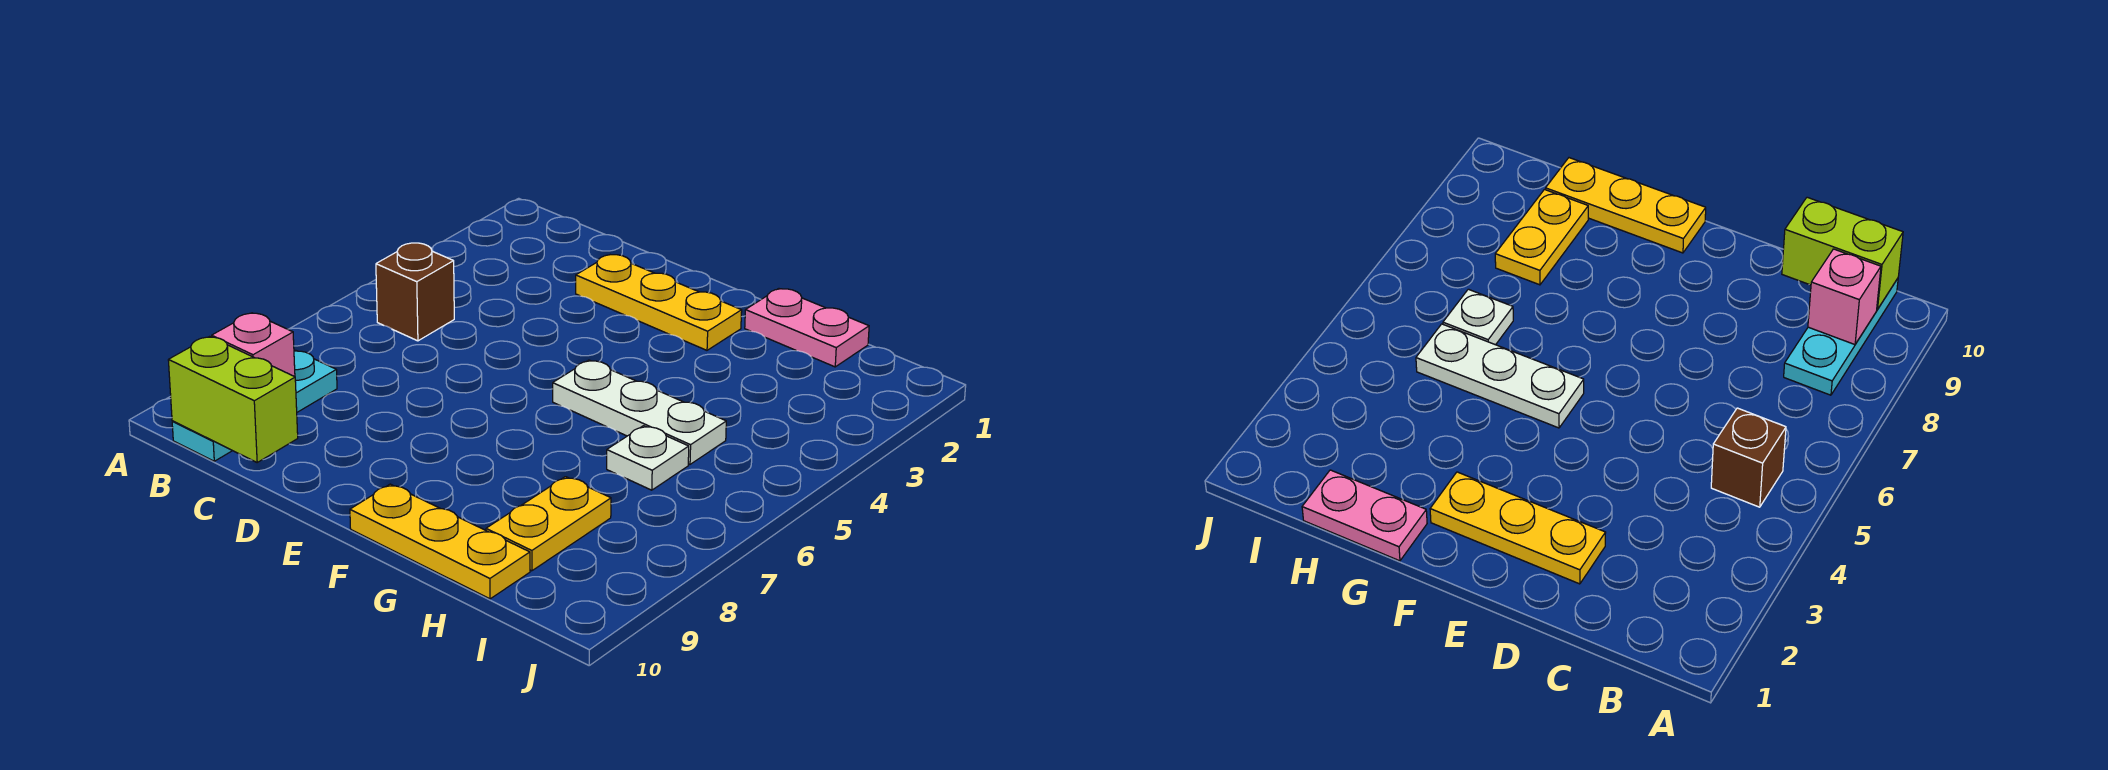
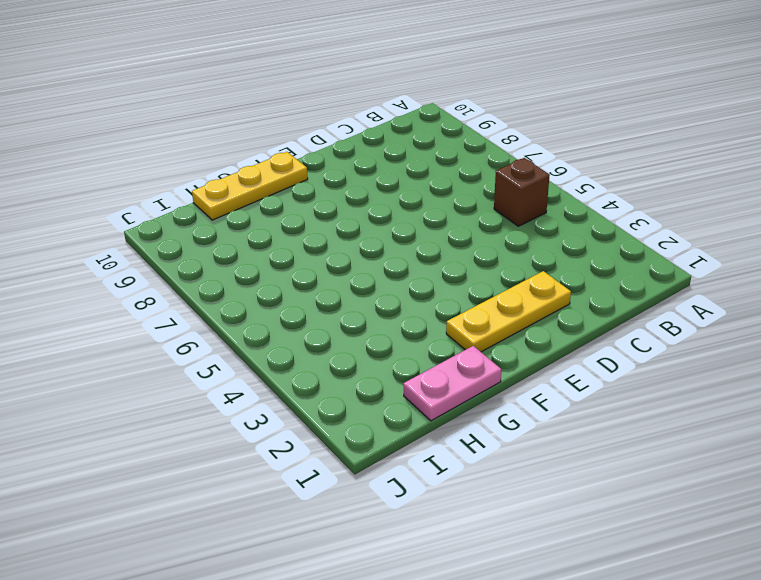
none -> cyan 1x3 plate [172,350,337,461]
none -> white 1x3 plate [553,360,726,464]

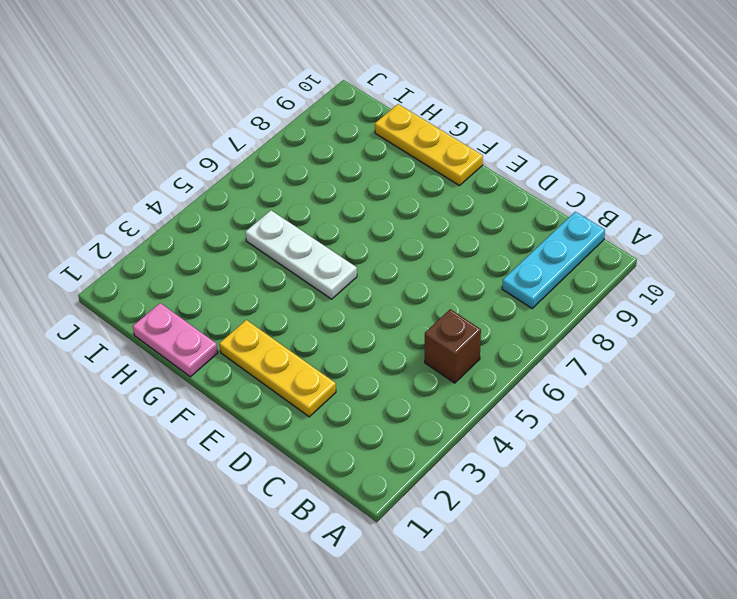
none -> white 1x1 plate [607,426,689,490]
none -> yellow 1x2 plate [486,477,611,571]

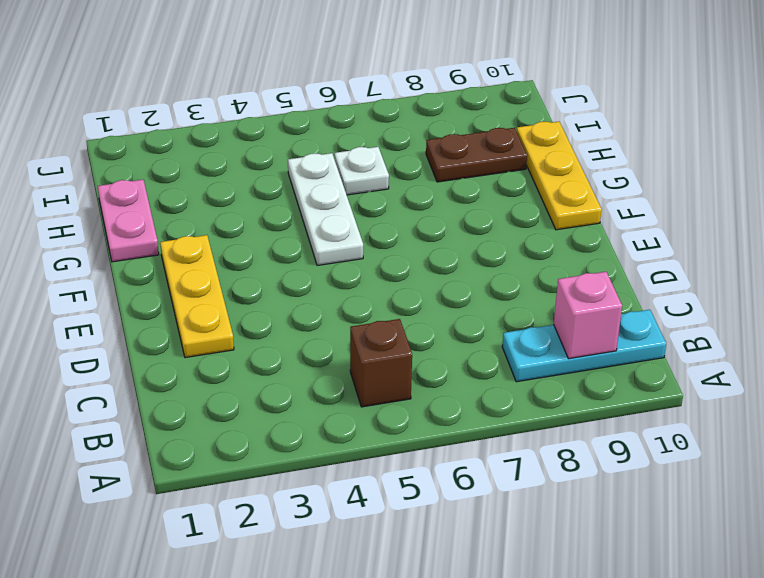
brown 1x2 plate [426,128,527,182] -> yellow 1x2 plate [486,477,611,571]
none -> lime 1x2 brick [168,337,298,462]

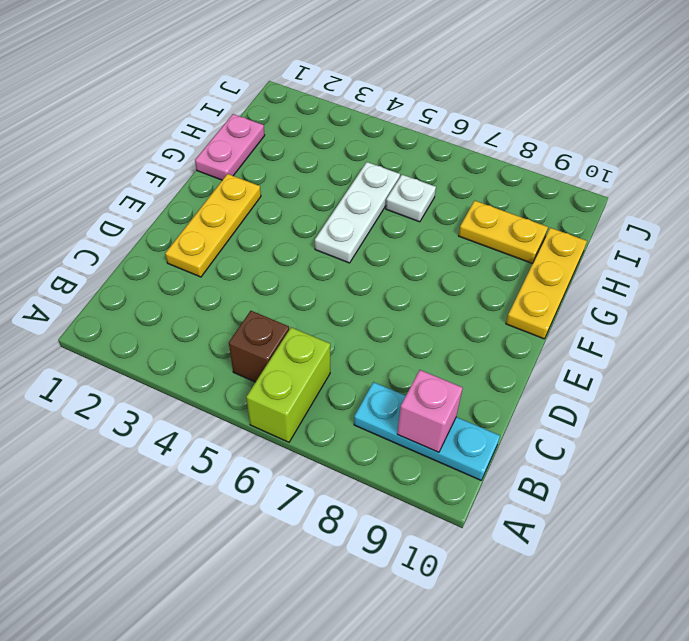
lime 1x2 brick [246,327,330,442] -> lime 1x2 brick moved to [168,337,298,462]

